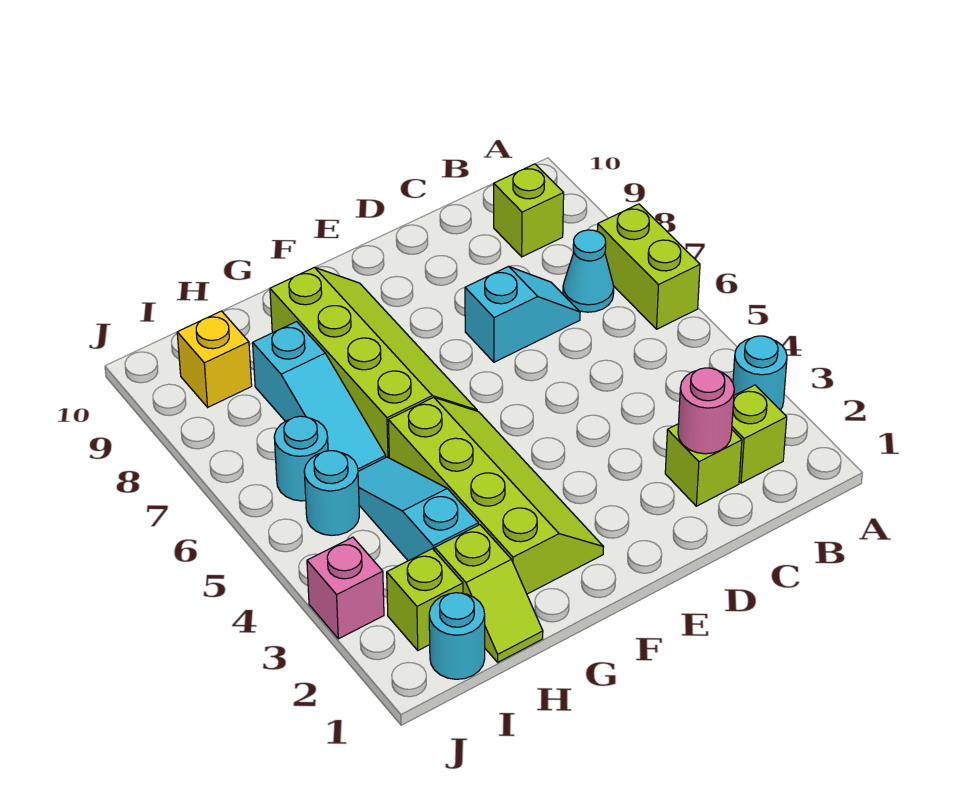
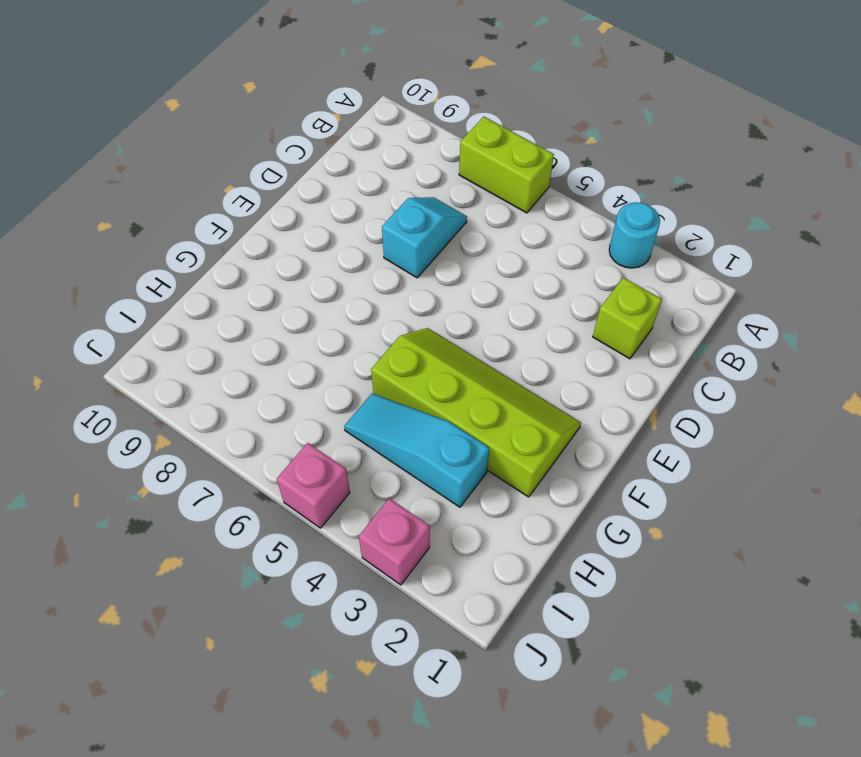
pink 1x1 brick [277,443,350,528] -> none
none -> lime 1x1 brick [732,385,787,483]
none -> cyan 1x1 cone [563,230,614,312]
none -> lime 1x1 brick [494,164,564,257]

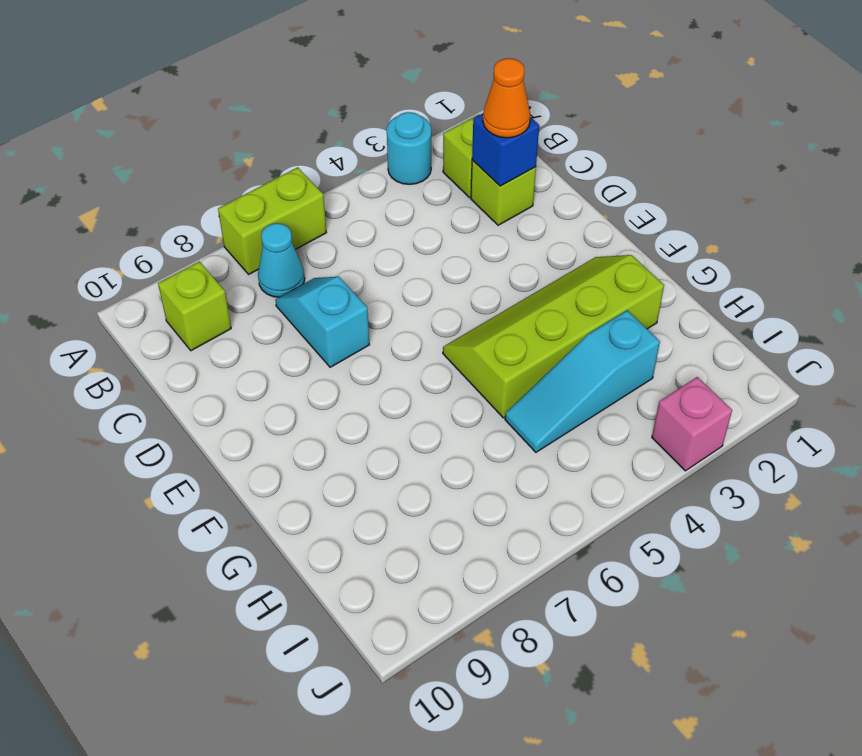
blue 1x1 brick [472,113,539,186] -> pink 1x1 round brick [678,368,734,454]
orange 1x1 cone [483,58,530,138] -> none
none -> lime 2x4 slope [270,267,477,458]
none -> lime 1x2 slope [435,525,543,662]
none -> cyan 1x3 slope [253,322,386,471]

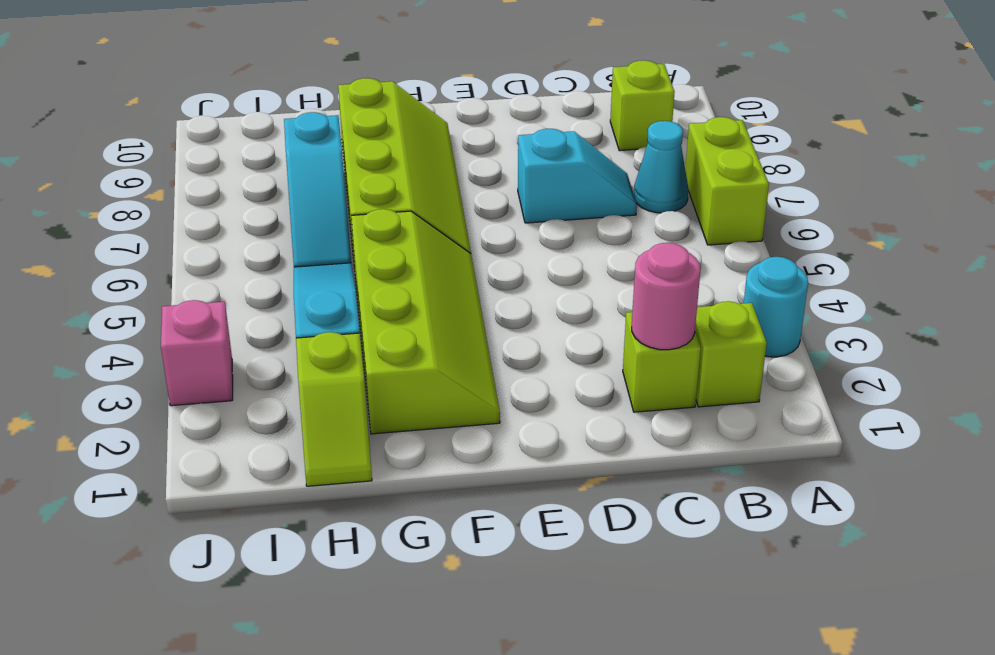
none -> cyan 1x1 round brick [429,593,485,679]
none -> lime 1x1 brick [387,549,463,650]
none -> cyan 1x1 round brick [304,451,359,535]

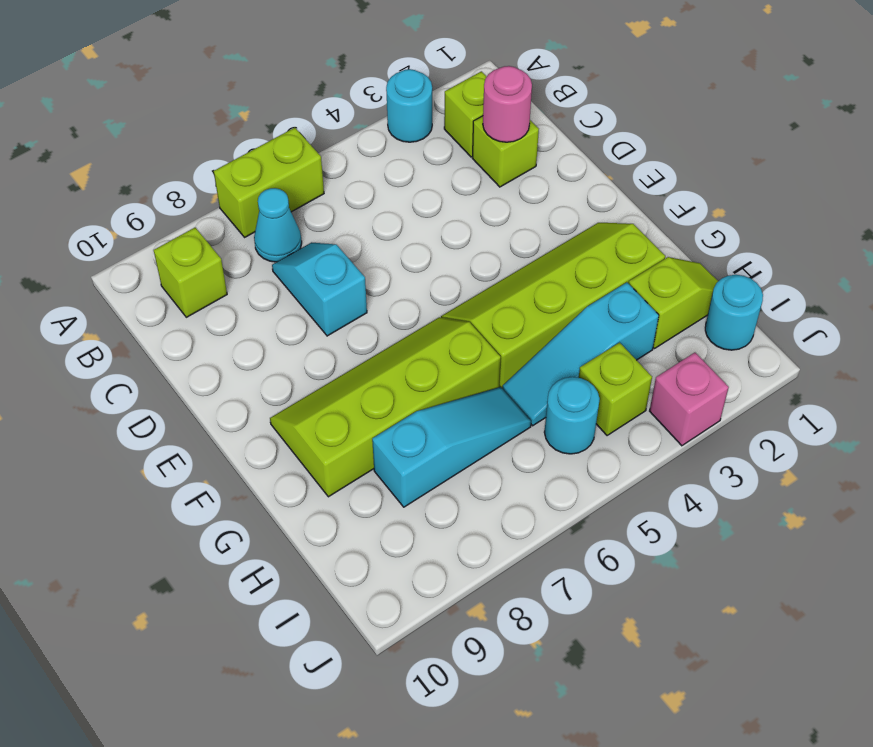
lime 1x1 brick [579,343,652,436] -> lime 1x1 brick moved to [387,549,463,650]
none -> cyan 1x1 round brick [274,416,328,501]
none -> yellow 1x1 brick [177,311,252,407]

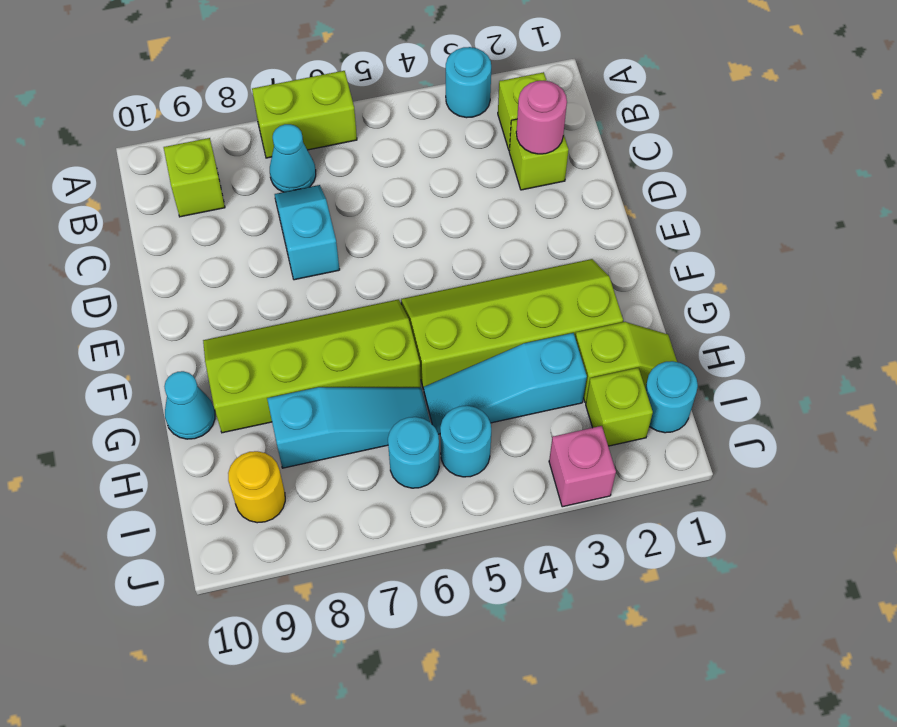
cyan 1x1 cone [164,371,215,439] -> none
yellow 1x1 round brick [228,451,285,523] -> yellow 1x1 brick [177,311,252,407]

